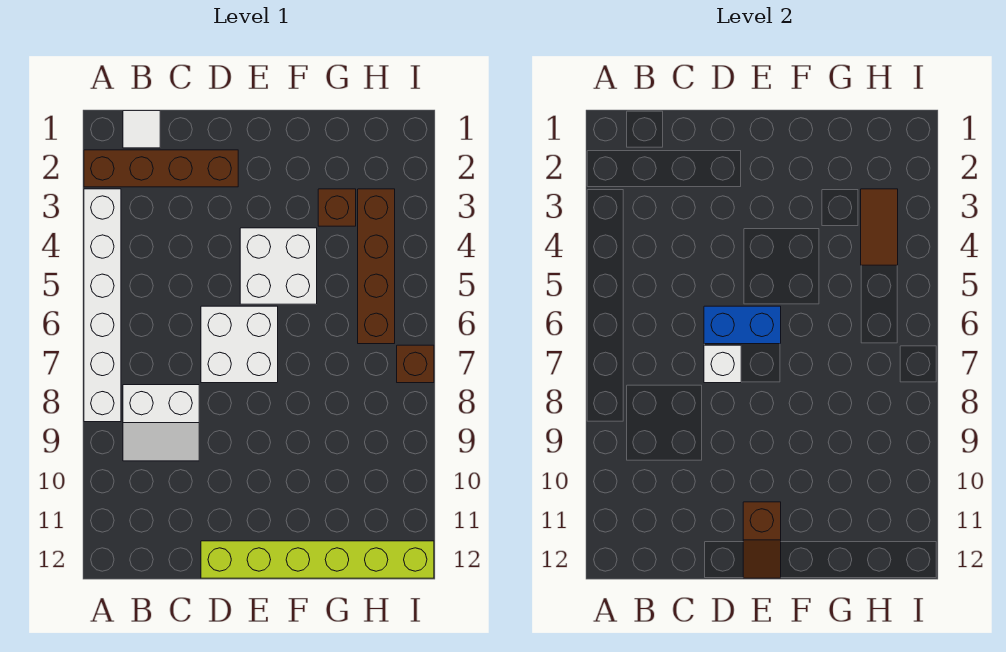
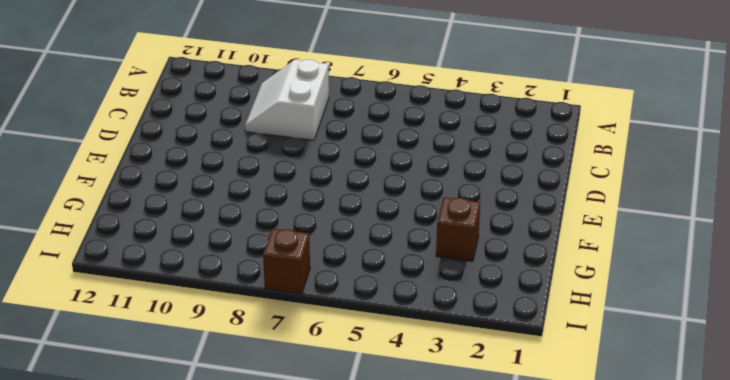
none -> brown 1x4 brick [84,150,238,187]
none -> white 1x6 brick [84,189,121,422]
none -> white 1x1 tile [123,111,160,148]

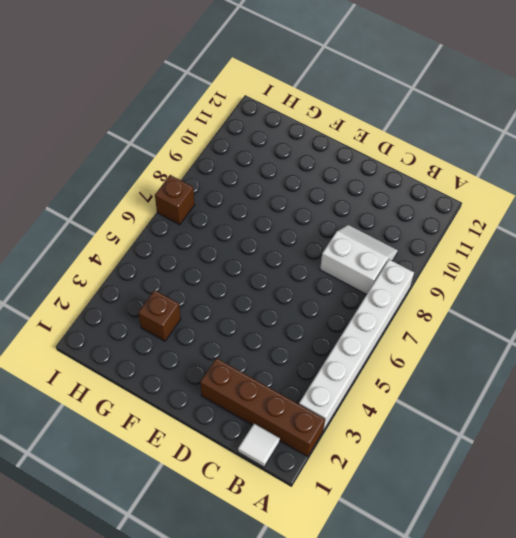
none -> white 2x2 brick [201,306,278,383]
none -> lime 1x6 brick [201,541,434,578]
none -> white 2x2 brick [240,228,317,304]

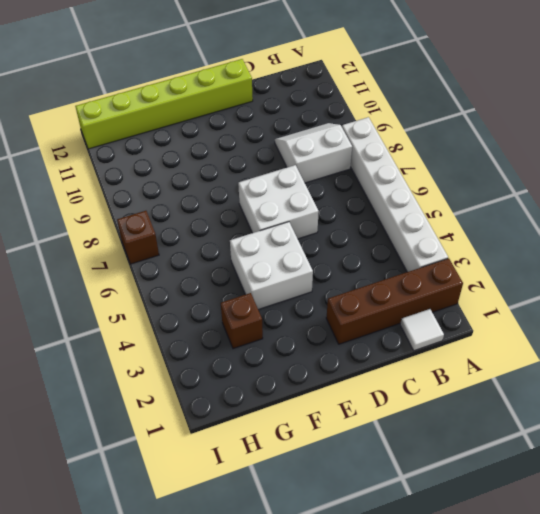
none -> brown 1x4 brick [358,189,395,344]
none -> blue 1x2 brick [704,306,781,344]
none -> white 1x1 brick [704,345,741,383]

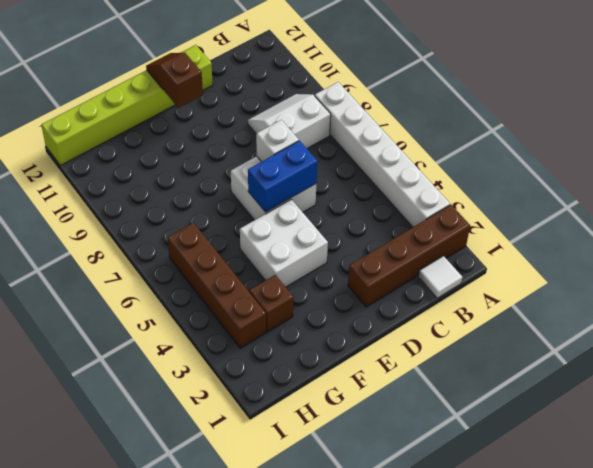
none -> brown 1x1 brick [397,345,434,383]
none -> brown 1x2 tile [861,189,898,265]

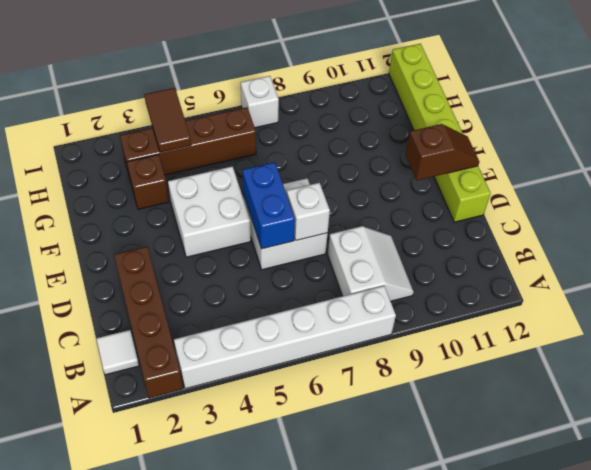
brown 1x2 tile [144,88,191,152] -> brown 1x2 tile turned to [861,189,898,265]
white 1x1 brick [241,76,279,128] -> brown 1x1 brick [397,345,434,383]

